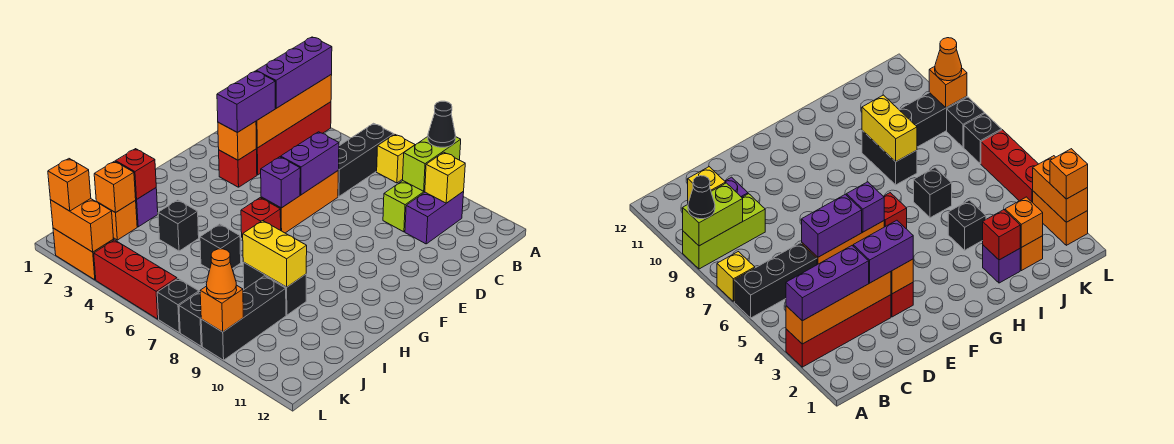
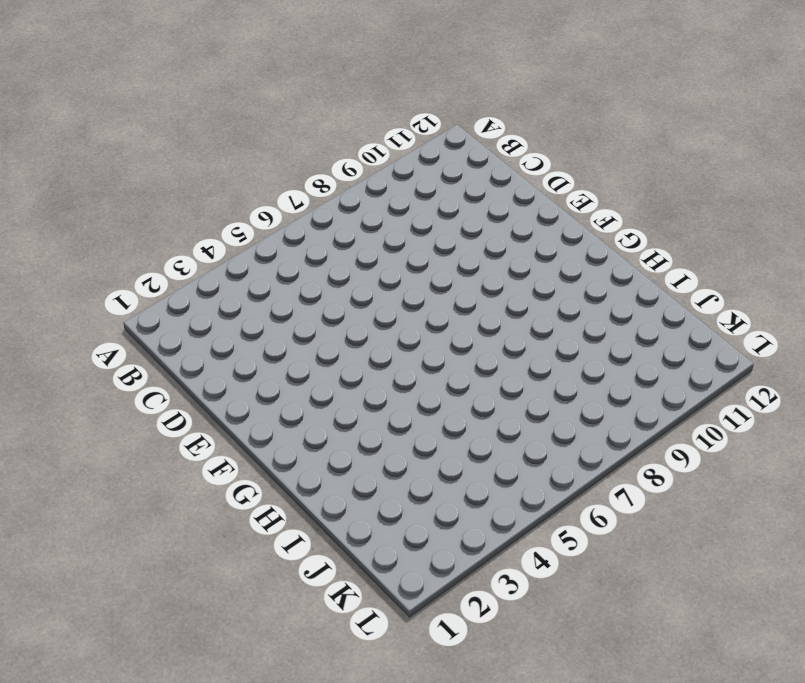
none -> red 1x4 brick [256,102,331,175]
none -> black 1x3 brick [338,123,394,197]
none -> yellow 1x1 brick [377,134,415,183]
none -> lime 1x3 brick [383,181,425,232]

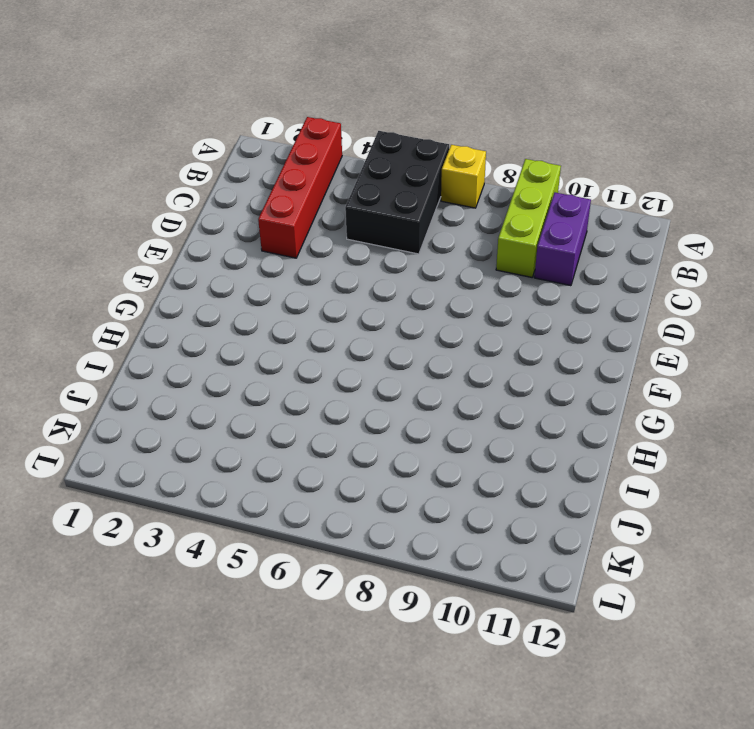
black 2x3 brick [345,131,449,254] -> black 1x3 brick [338,123,394,197]
none -> orange 1x3 brick [261,171,338,233]
none -> red 1x1 brick [219,149,257,187]
none -> red 1x1 brick [241,198,281,238]
none -> purple 1x1 brick [136,188,158,227]

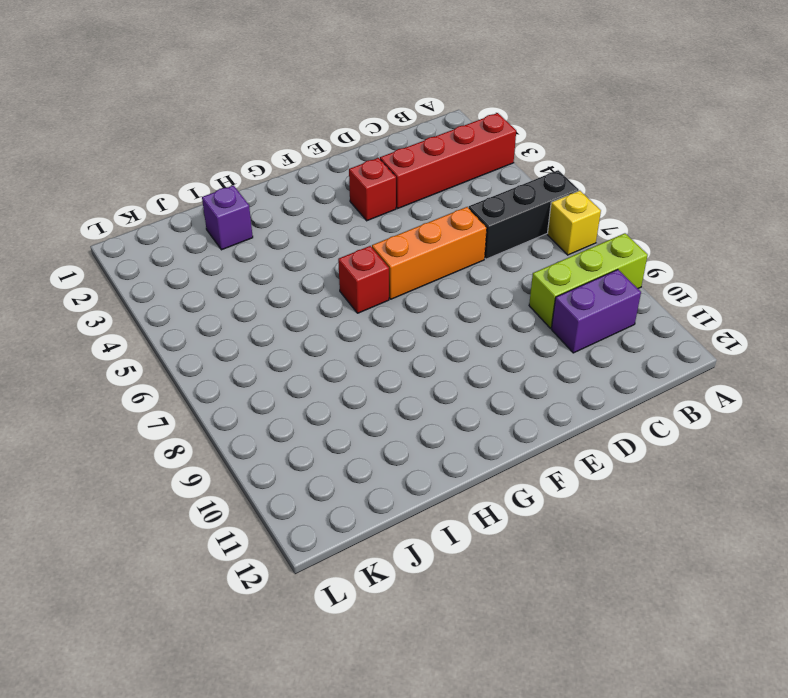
none -> black 1x1 brick [158,200,199,251]
none -> black 1x1 brick [200,224,241,269]
none -> black 1x2 brick [243,262,306,315]
none -> orange 1x1 brick [99,200,137,240]

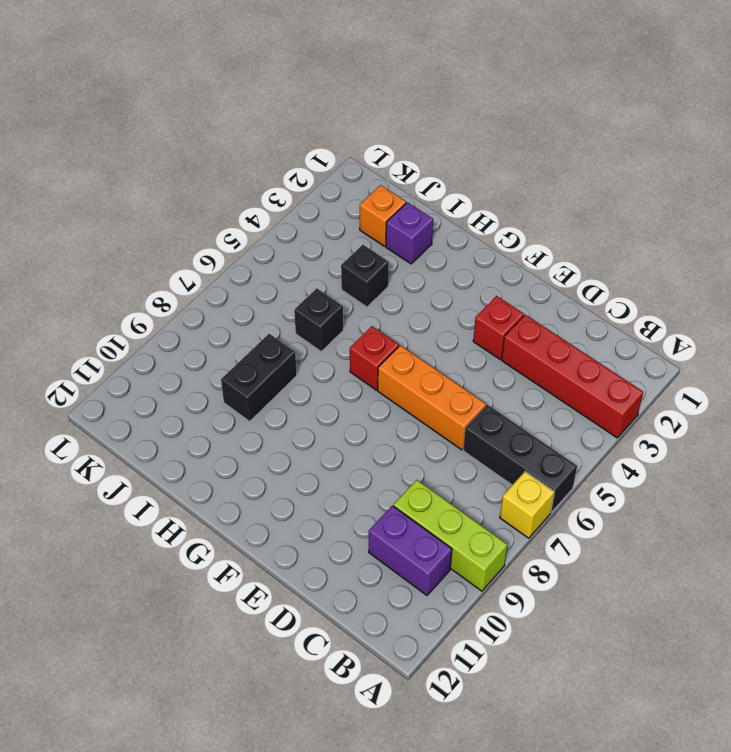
none -> black 1x3 brick [201,276,286,360]
none -> orange 1x2 brick [53,228,114,280]
none -> red 1x3 brick [94,240,177,319]
none -> black 1x1 brick [157,279,199,332]

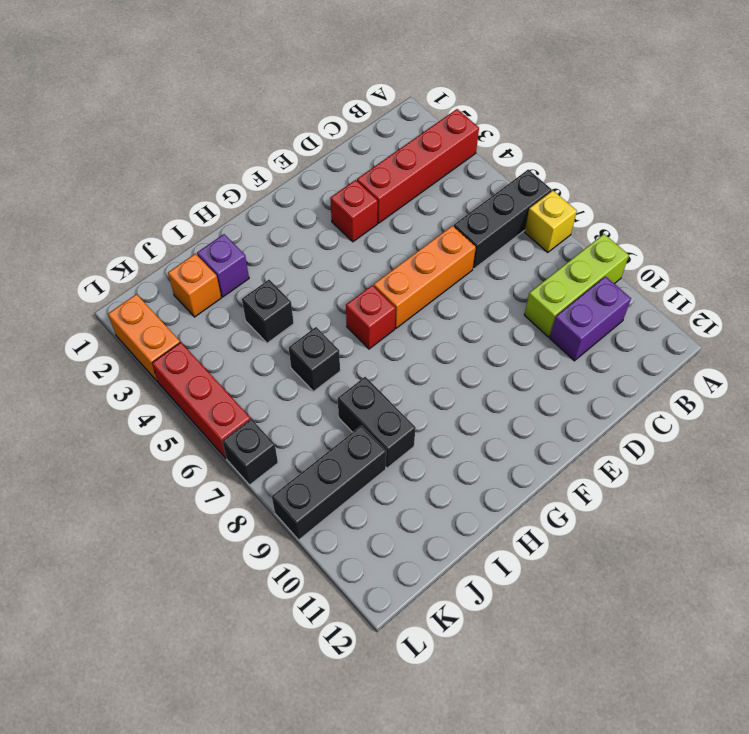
none -> black 1x1 brick [179,292,202,346]
none -> orange 1x4 brick [256,75,332,148]
none -> lime 1x2 brick [403,137,461,191]
none -> yellow 1x1 brick [425,152,465,203]

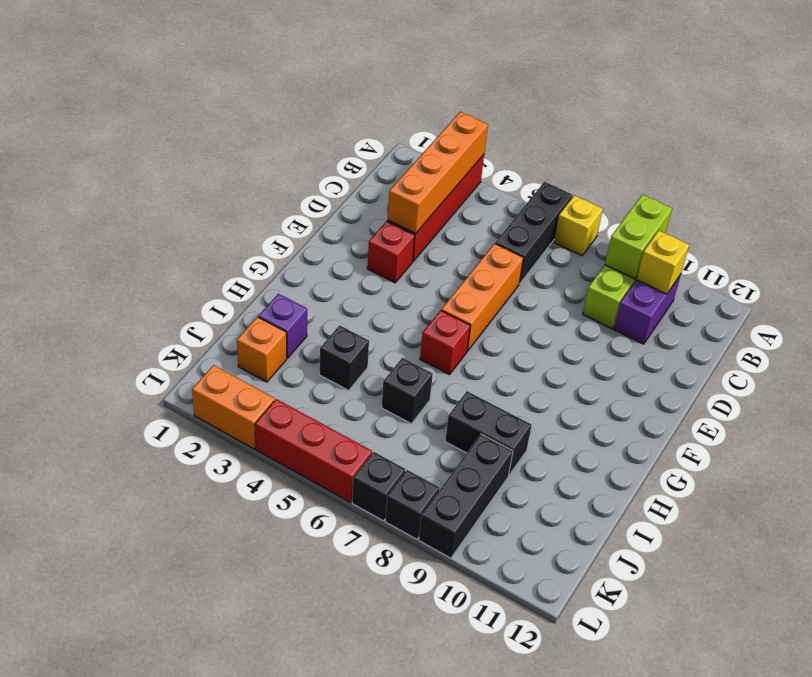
none -> purple 1x2 brick [281,132,339,195]
none -> orange 1x1 brick [218,121,256,160]
none -> purple 1x1 brick [261,157,300,208]
none -> red 1x1 brick [116,149,156,199]

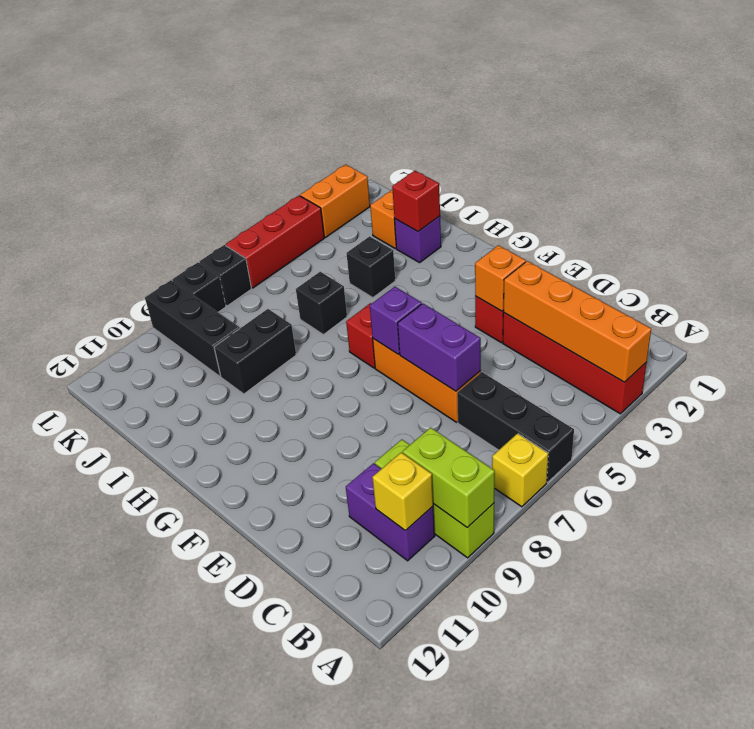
none -> yellow 1x2 brick [243,221,307,287]
none -> orange 1x1 brick [94,161,136,213]
none -> orange 1x2 brick [51,199,113,252]
none -> orange 1x1 brick [200,285,243,332]

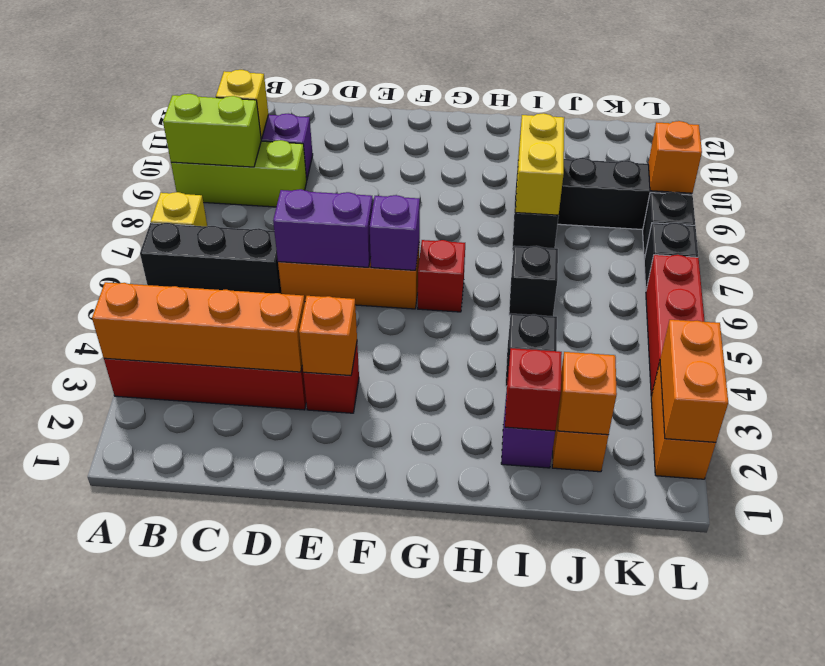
none -> purple 1x3 brick [257,37,332,108]
none -> black 1x1 cone [428,101,456,147]
none -> purple 1x2 brick [217,71,275,132]
none -> orange 1x1 brick [48,159,91,211]

